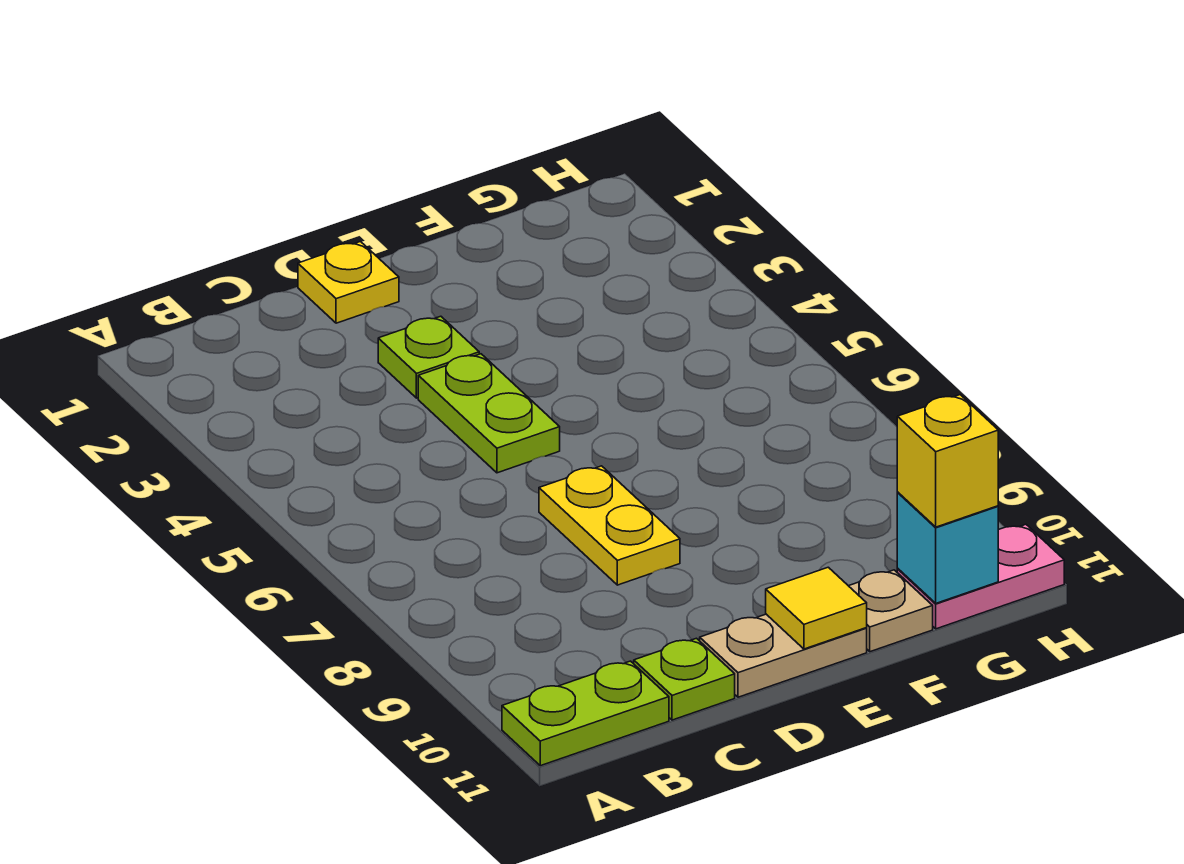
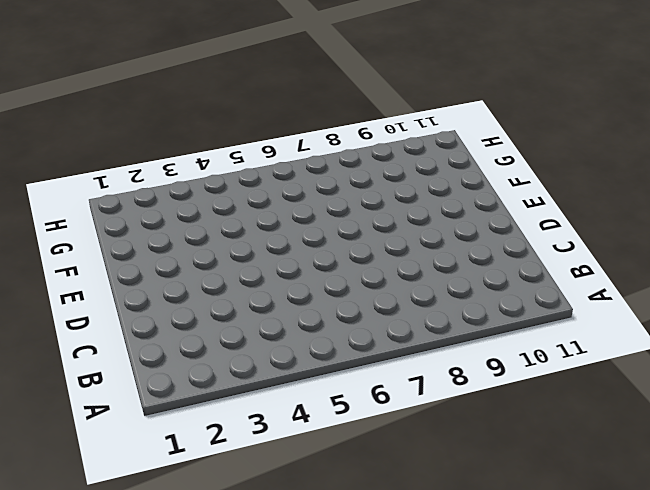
none -> lime 1x2 plate [502,661,669,766]
none -> lime 1x1 plate [634,638,735,720]
none -> yellow 1x1 plate [298,242,399,323]

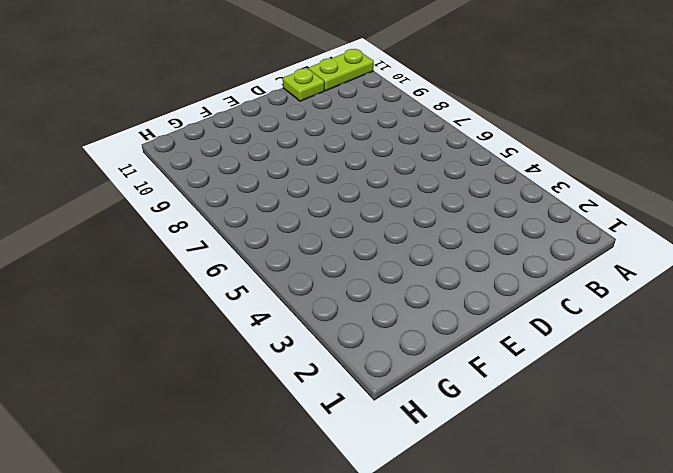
none -> yellow 1x1 plate [298,242,399,323]
none -> lime 1x1 plate [378,316,479,398]
none -> lime 1x2 plate [418,354,560,473]

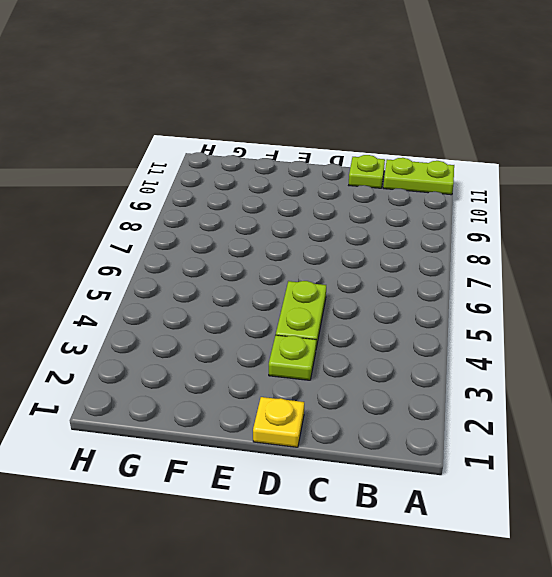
none -> yellow 1x2 plate [539,466,680,585]
none -> tan 1x2 plate [700,614,867,697]
none -> tan 1x1 plate [849,570,933,652]

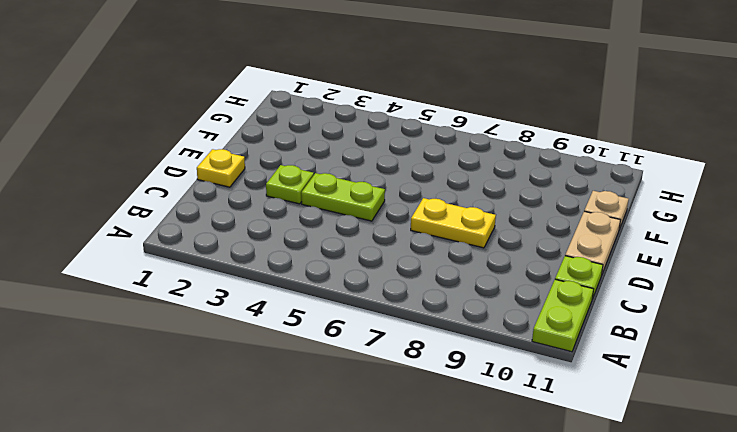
none -> pink 1x2 plate [897,524,1064,629]
none -> yellow 1x1 tile [766,567,867,649]
none -> cyan 1x1 brick [897,493,998,603]

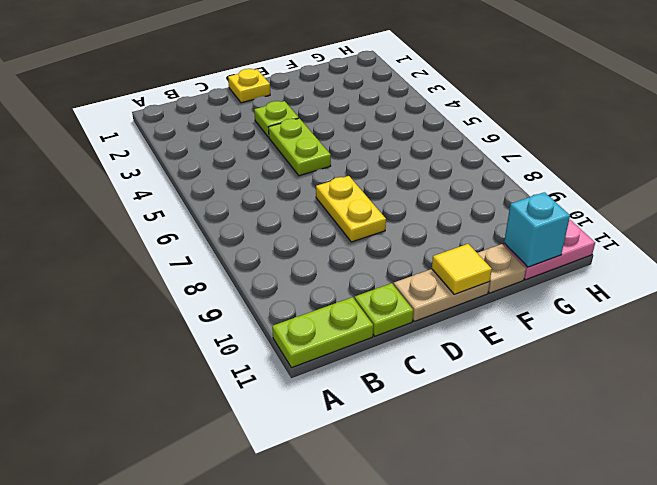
none -> yellow 1x1 brick [897,395,998,527]

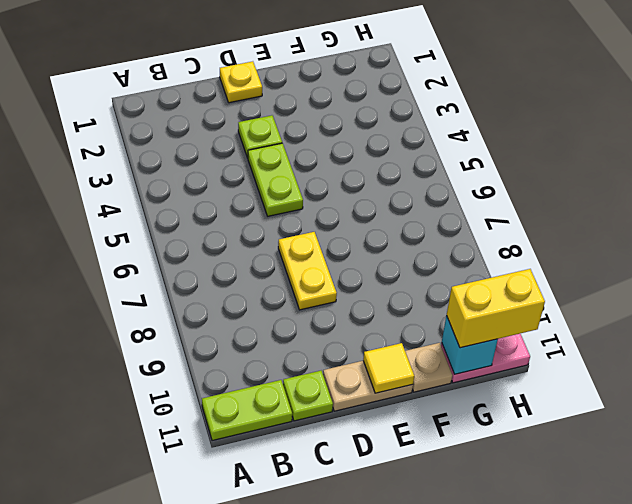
yellow 1x2 brick [447,269,545,348] -> yellow 1x1 brick [897,395,998,527]

